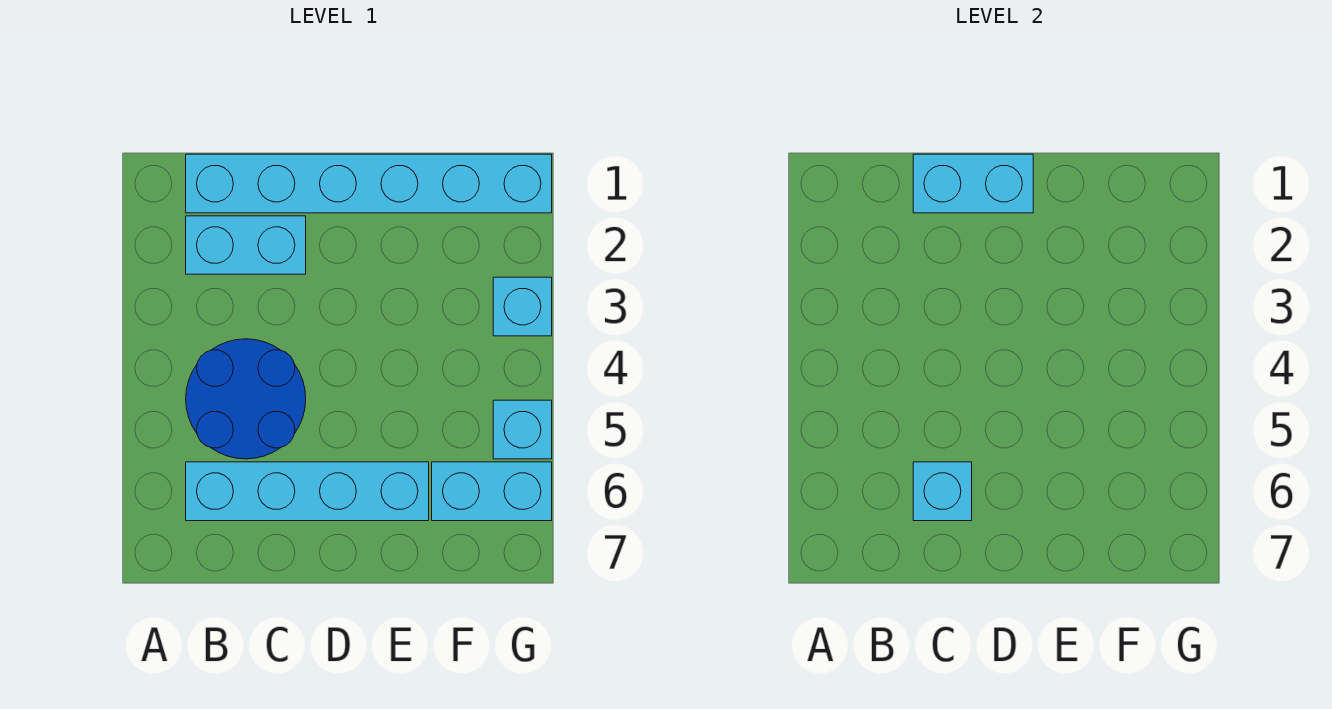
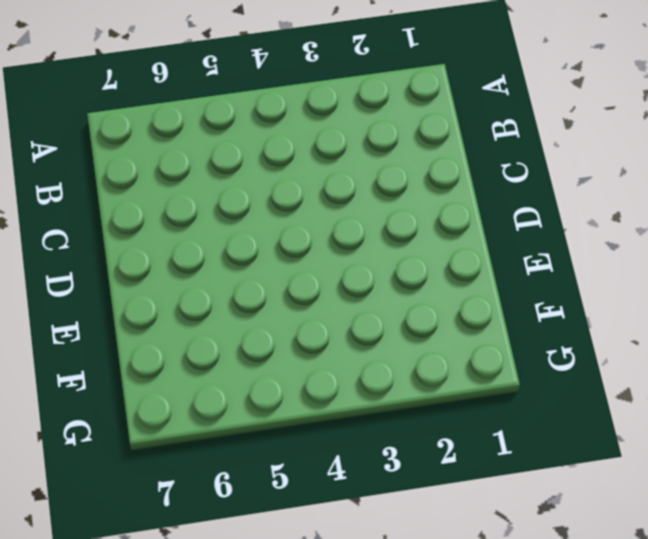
none -> cyan 1x6 brick [186,154,552,213]
none -> cyan 1x2 brick [186,216,306,274]

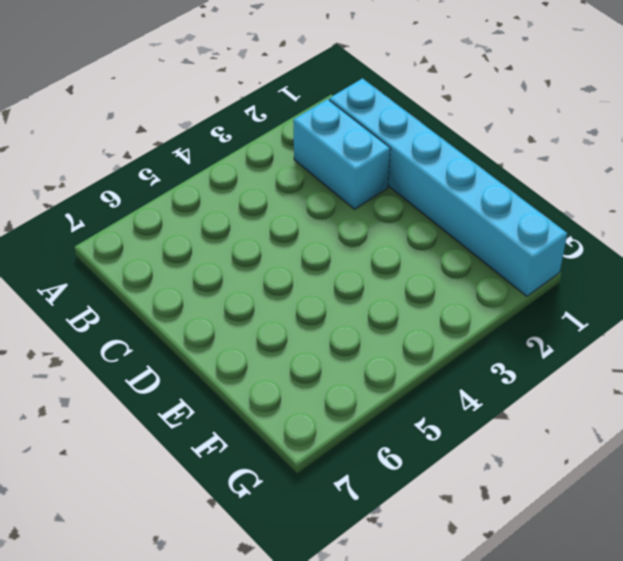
none -> blue 2x2 round brick [186,339,306,459]
none -> cyan 1x4 brick [186,462,429,521]

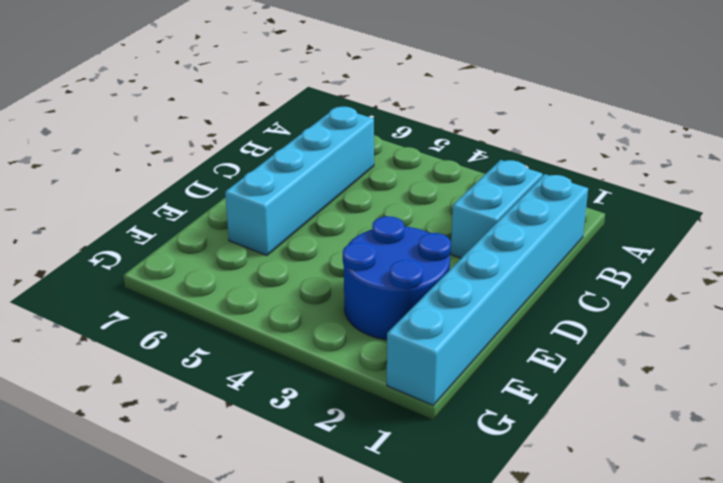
blue 2x2 round brick [343,216,451,340] -> blue 2x2 round brick moved to [186,339,306,459]
none -> cyan 1x2 brick [432,462,552,521]
none -> cyan 1x1 brick [493,277,552,336]

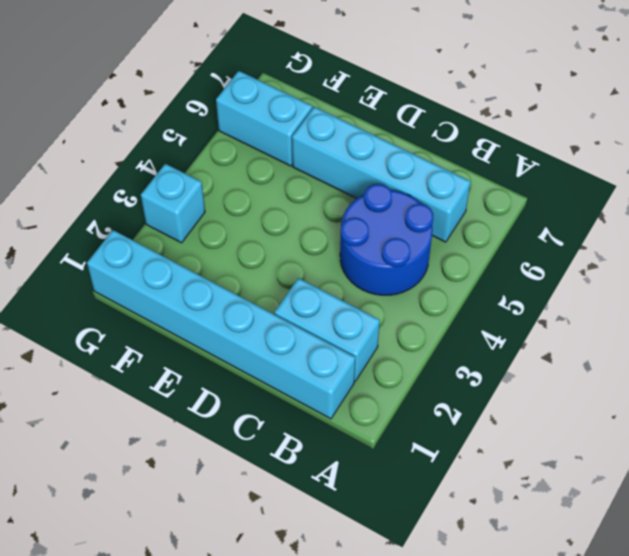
none -> cyan 1x1 brick [493,400,552,459]
none -> cyan 1x2 brick [913,154,1033,213]

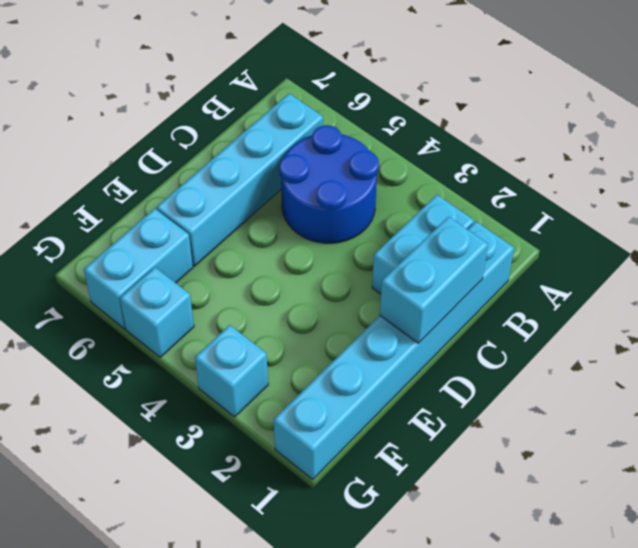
none -> cyan 1x1 brick [913,462,972,521]

